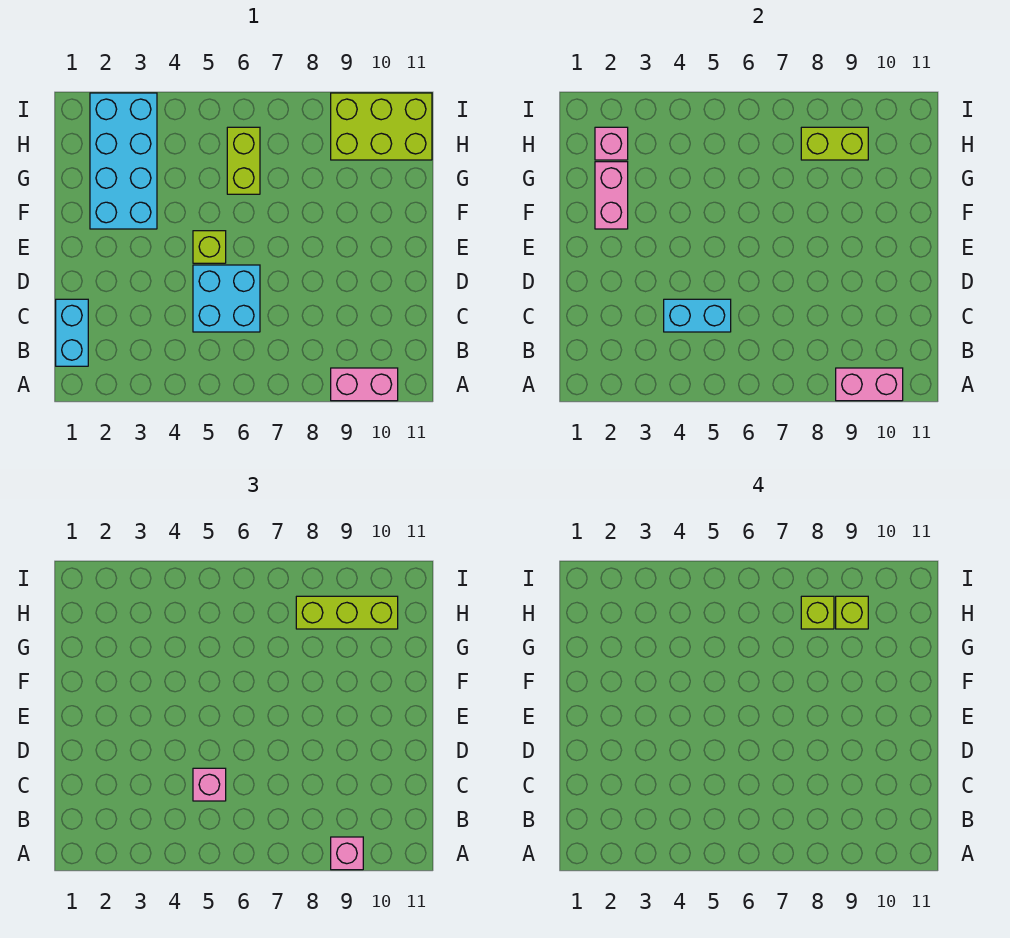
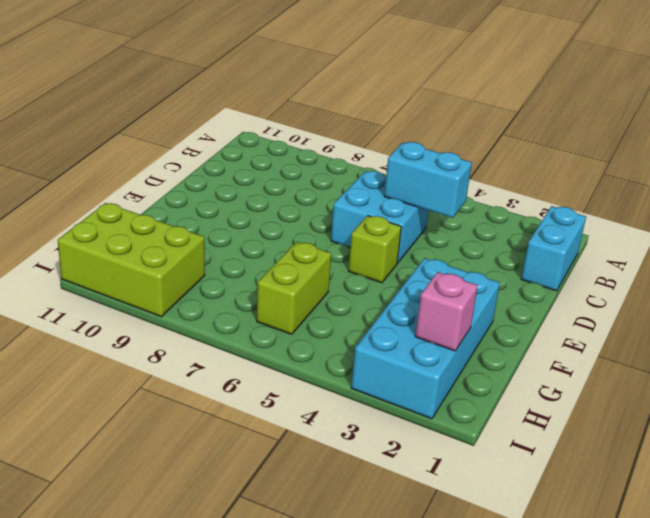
none -> pink 1x2 brick [331,368,398,401]
none -> pink 1x2 brick [836,368,903,401]
none -> pink 1x2 brick [595,162,628,229]

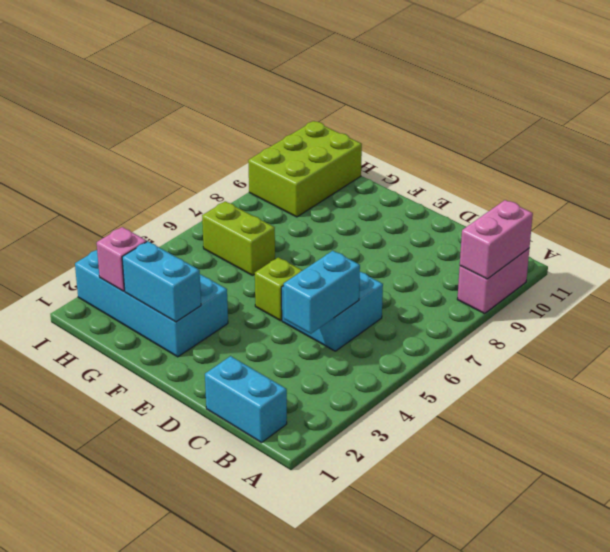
cyan 1x2 brick [122,241,201,322] -> pink 1x2 brick [595,162,628,229]
none -> lime 1x2 brick [801,127,868,160]
none -> pink 1x1 brick [331,837,363,870]
none -> pink 1x1 brick [193,768,226,801]

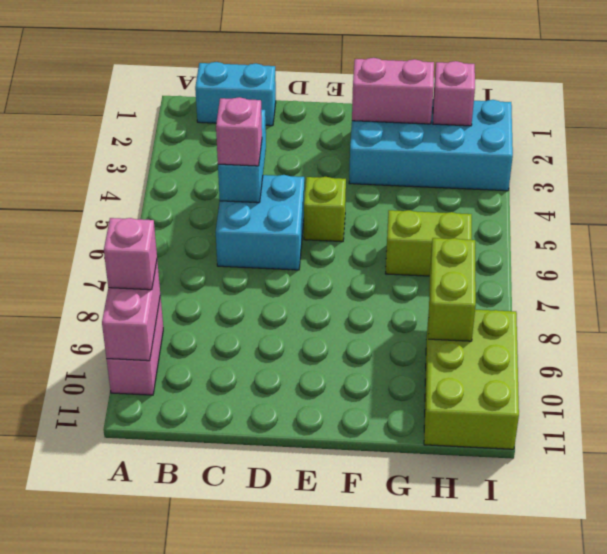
none -> lime 1x3 brick [296,596,398,629]
none -> lime 1x1 brick [801,596,834,629]
none -> lime 1x1 brick [836,596,868,629]

